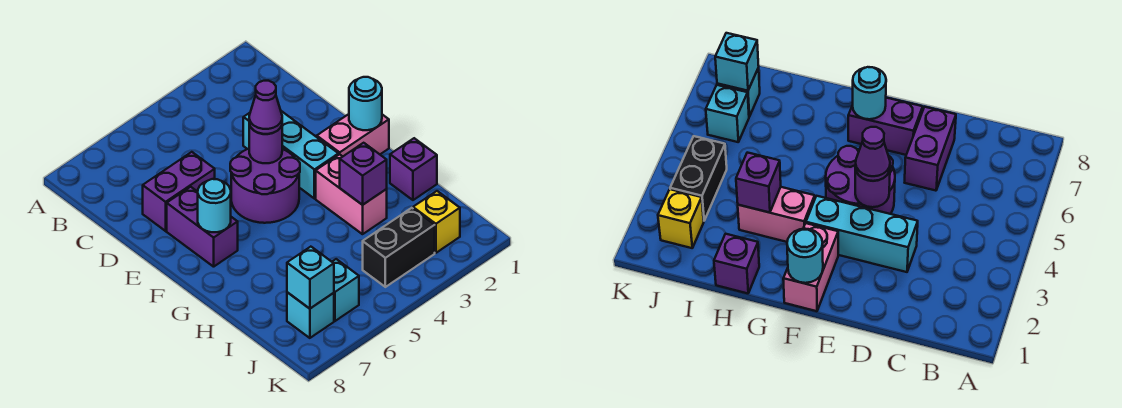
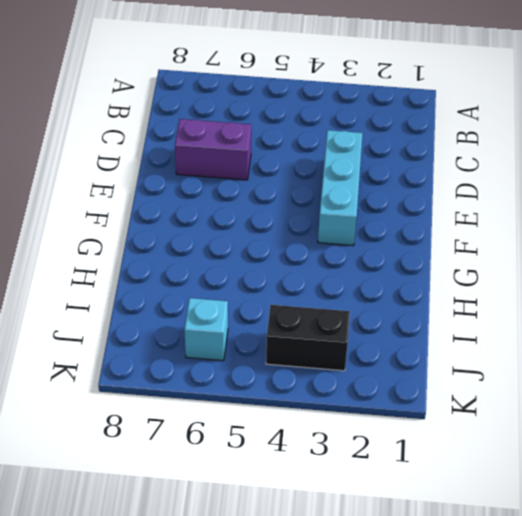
none -> purple 2x2 round brick [230,149,300,223]
none -> purple 1x2 brick [167,187,238,267]
none -> pink 1x2 brick [317,114,389,156]

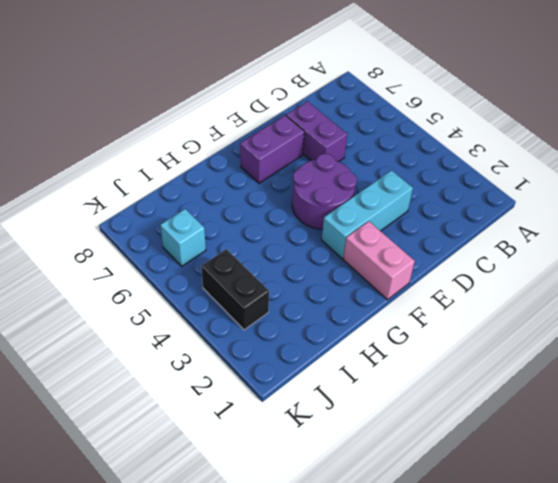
none -> pink 1x2 brick [316,154,387,234]
none -> purple 1x1 brick [390,138,437,200]
none -> yellow 1x1 brick [413,191,460,253]

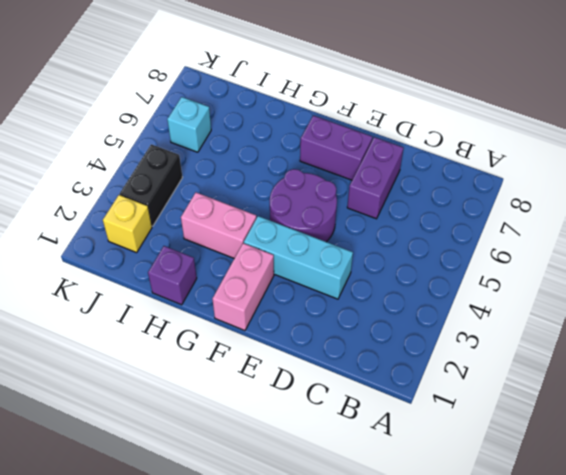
none -> cyan 1x1 brick [287,292,334,338]
none -> purple 1x1 round brick [249,125,282,163]
none -> cyan 1x1 round brick [349,77,382,130]

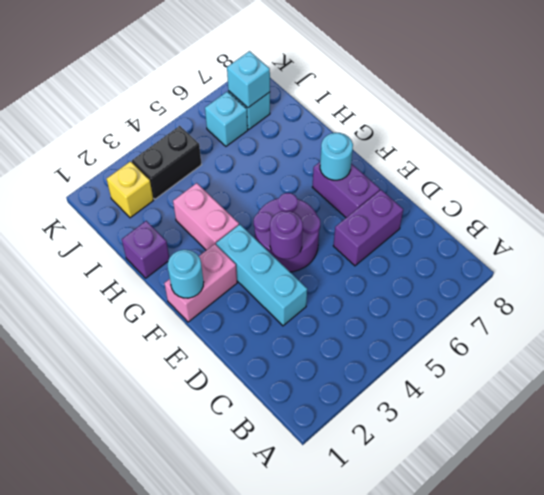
none -> purple 1x1 brick [340,143,387,205]
none -> purple 1x1 cone [249,81,282,134]

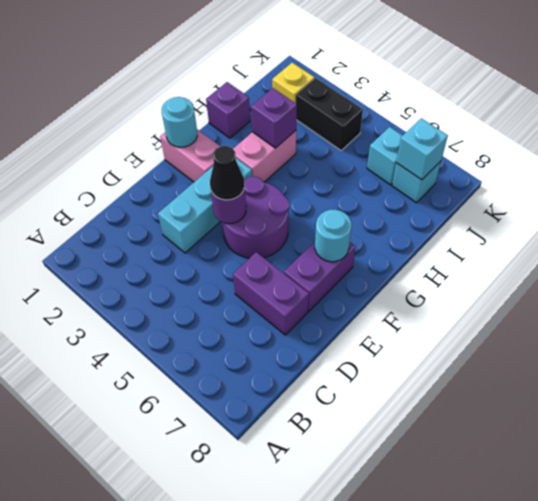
black 1x1 cone [210,146,245,200] -> purple 1x1 cone [249,81,282,134]

